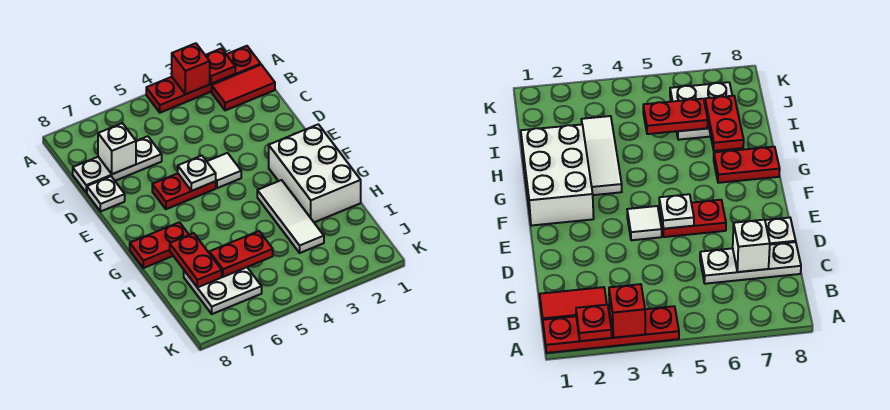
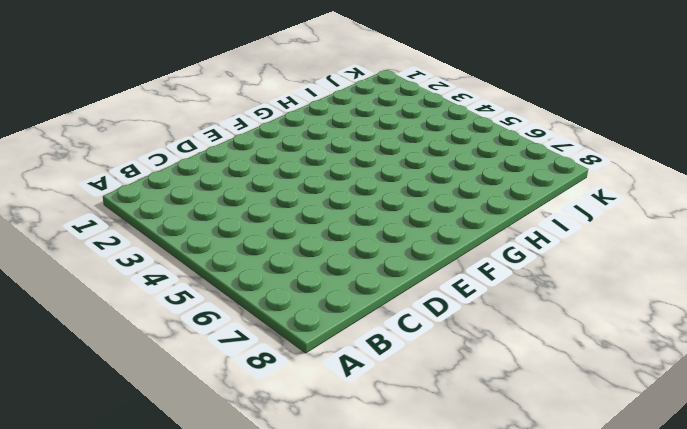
none -> red 1x4 plate [146,46,261,113]
none -> red 1x2 tile [212,65,275,111]
none -> white 1x3 plate [73,136,162,193]

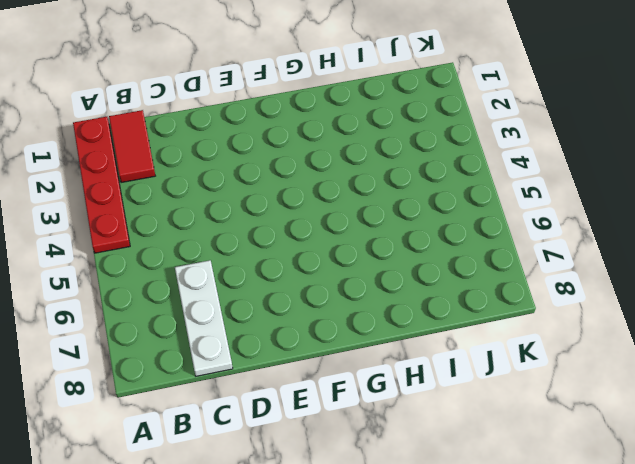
none -> white 1x1 plate [87,176,125,212]
none -> white 1x1 tile [207,153,241,188]
none -> red 1x2 plate [152,173,216,209]

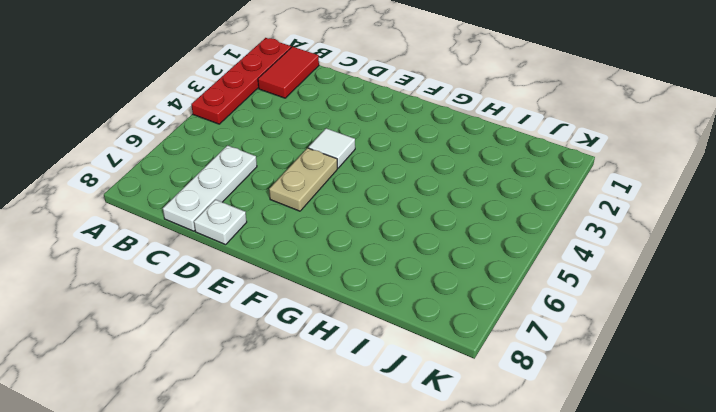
tan 1x2 plate [269,148,337,211] -> red 1x2 plate [152,173,216,209]
none -> white 2x3 brick [269,124,361,222]
none -> white 1x3 tile [257,180,324,253]
none -> red 1x2 plate [130,222,189,268]

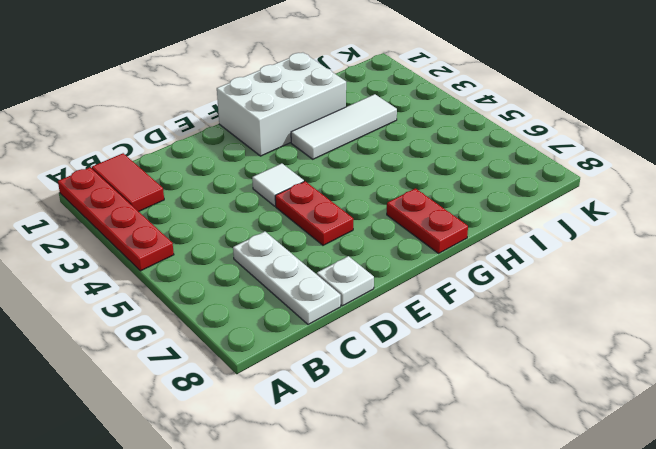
none -> white 2x2 plate [184,267,262,314]
none -> red 1x1 plate [205,48,235,84]
none -> red 1x1 brick [172,43,210,94]

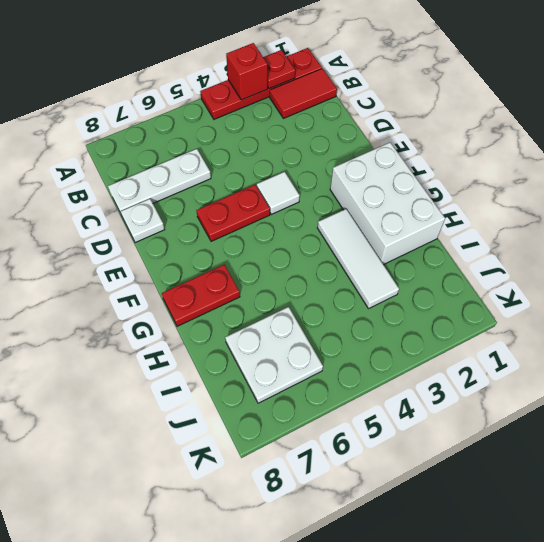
none -> white 1x1 brick [98,123,136,174]
none -> white 1x1 plate [178,156,216,191]
none -> red 1x2 plate [170,233,222,287]

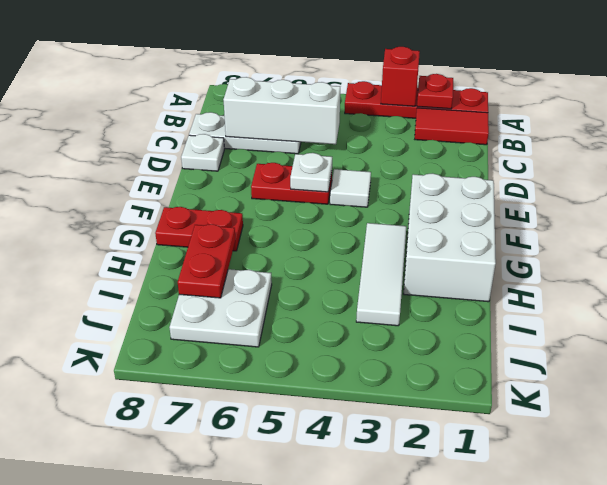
white 1x3 brick [223,77,340,144] -> white 1x1 brick [98,123,136,174]
none -> red 1x2 plate [209,231,273,277]

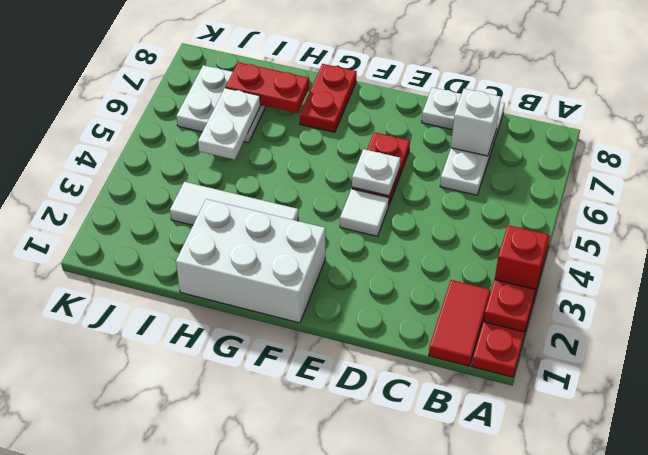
white 1x2 plate [198,88,260,160] -> red 1x2 plate [209,231,273,277]

